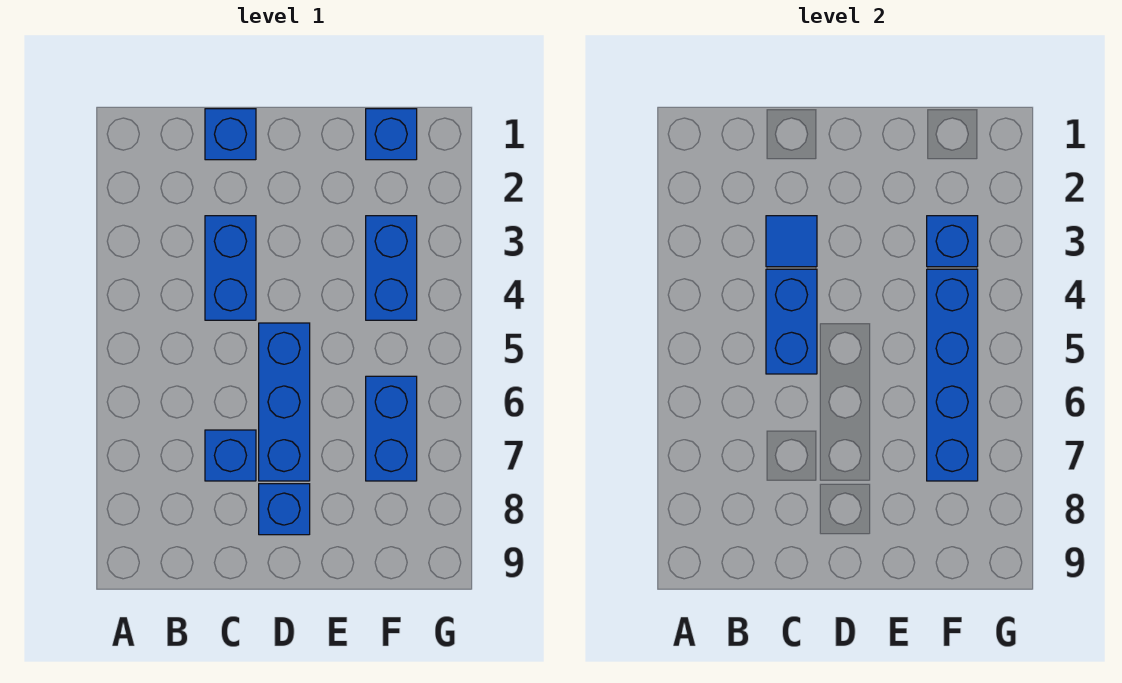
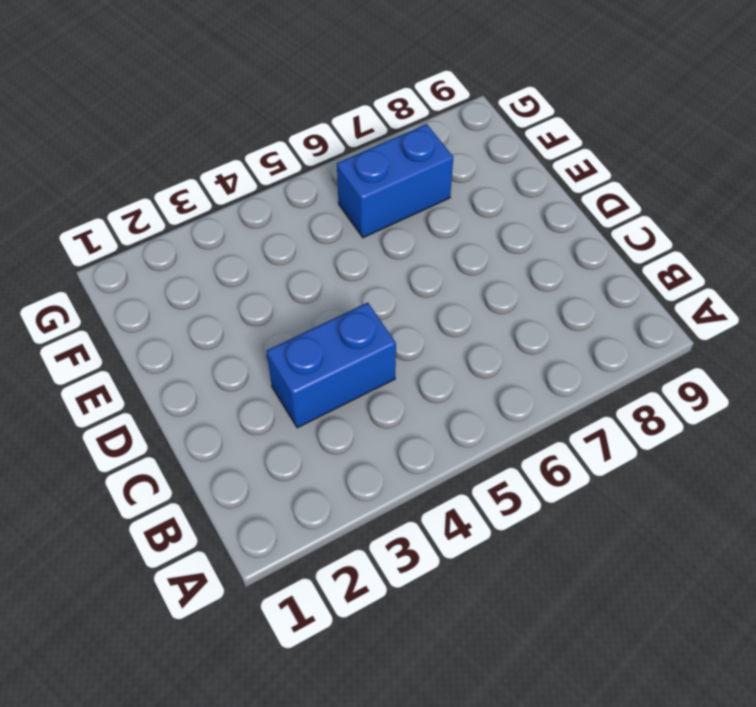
none -> blue 1x1 brick [205,109,256,160]
none -> blue 1x1 brick [205,430,256,481]
none -> blue 1x3 brick [259,323,310,481]

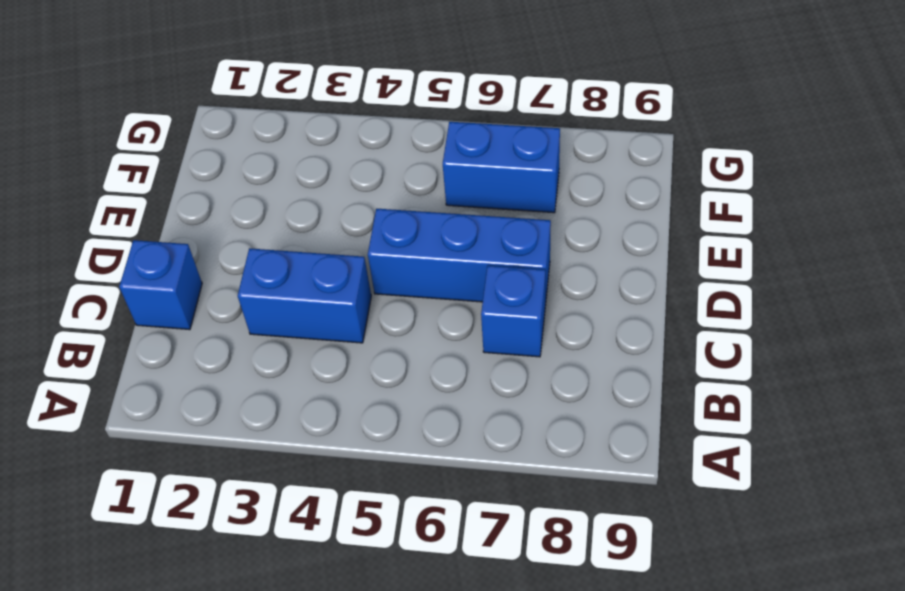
none -> blue 1x1 brick [259,484,310,535]
none -> blue 1x1 brick [366,109,417,160]
none -> blue 1x2 brick [366,216,417,320]

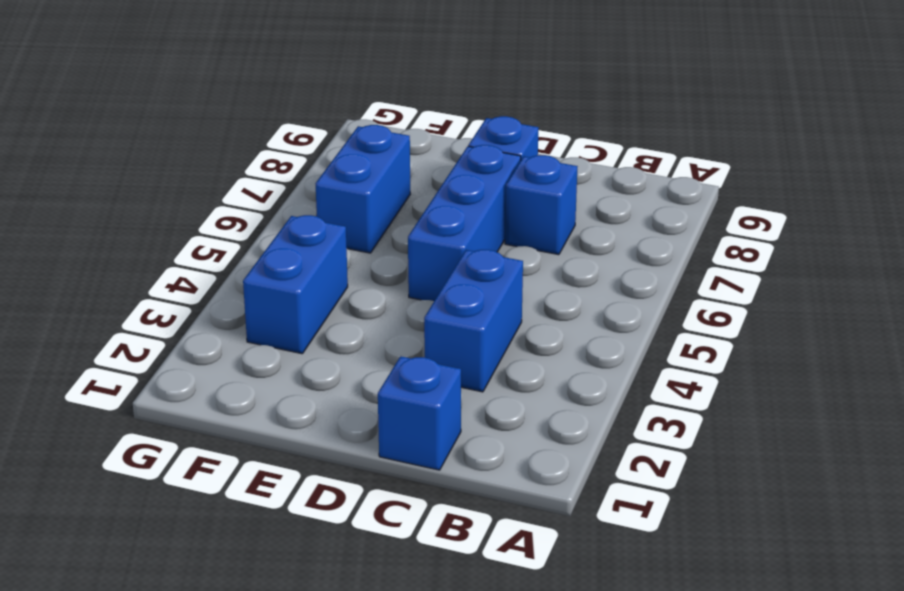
none -> blue 1x1 brick [366,109,417,160]
none -> blue 1x1 tile [766,216,817,267]
none -> blue 1x2 brick [766,269,817,374]

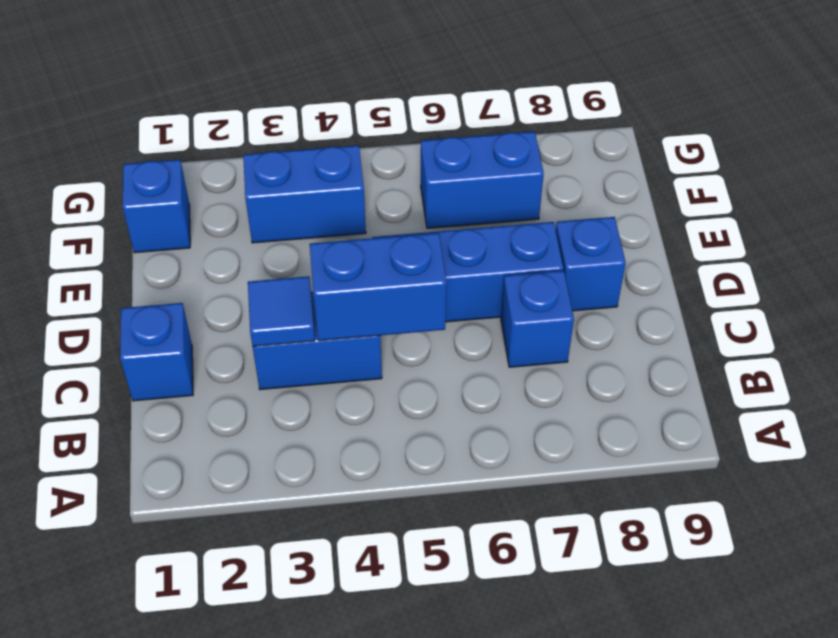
none -> blue 1x1 brick [927,216,978,267]
none -> blue 1x4 brick [927,269,978,481]

